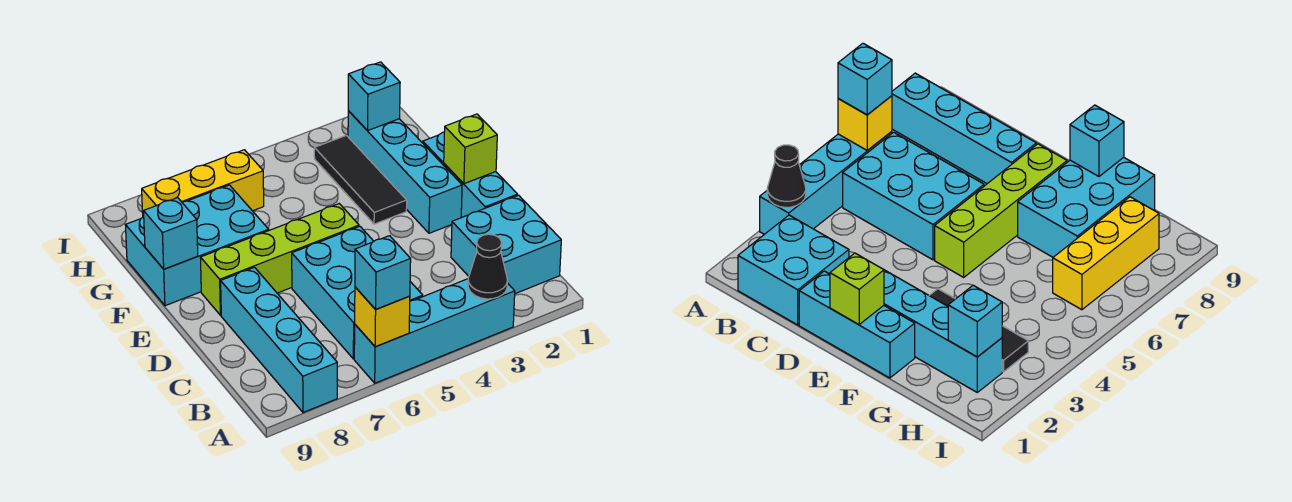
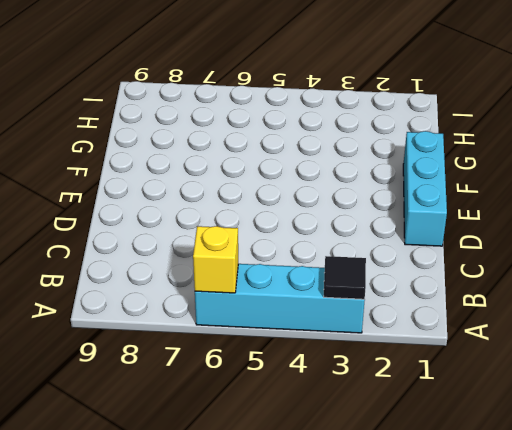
black 1x1 tile [324,256,366,299] -> black 1x1 cone [468,234,507,299]
none -> cyan 1x4 brick [221,267,337,412]
none -> cyan 2x2 brick [451,195,561,294]
none -> cyan 2x3 brick [292,226,423,359]

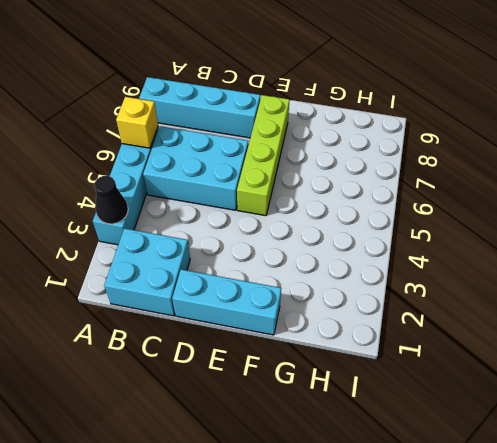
none -> cyan 1x4 brick [348,111,462,233]
none -> black 1x3 tile [314,135,407,224]
none -> cyan 2x3 brick [126,185,269,306]

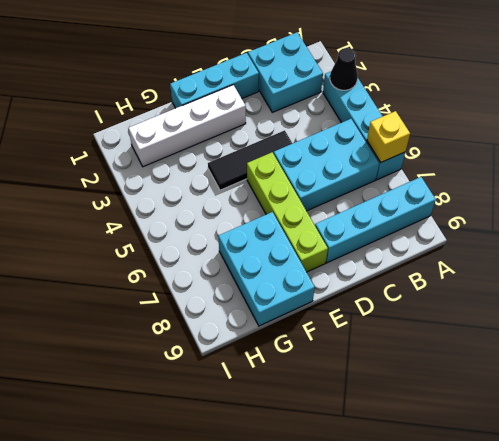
black 1x3 tile [208,130,292,190] -> black 1x3 tile moved to [314,135,407,224]
white 1x4 brick [129,85,246,167] -> cyan 1x4 brick [348,111,462,233]
none -> yellow 1x3 brick [142,150,264,217]
none -> lime 1x1 brick [444,114,497,184]
none -> cyan 1x1 brick [144,198,198,269]

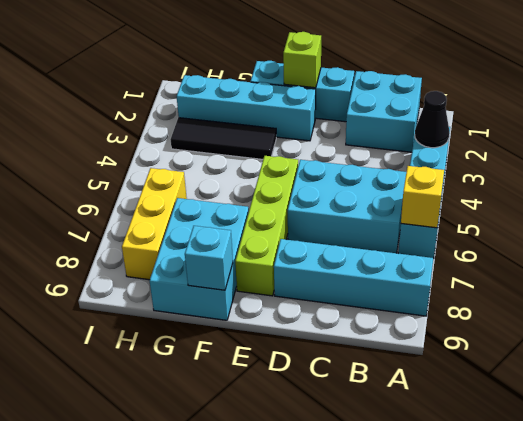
none -> cyan 1x1 brick [348,62,400,131]
none -> cyan 1x1 brick [355,236,411,309]

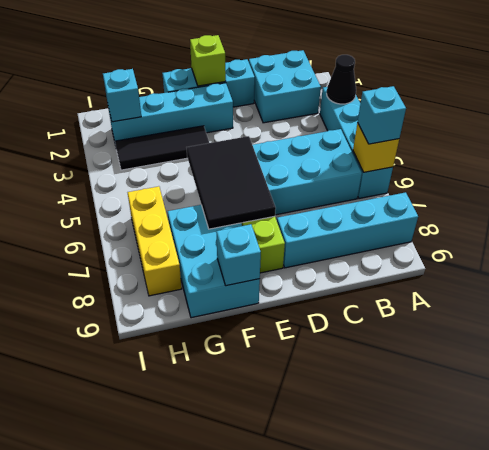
black 2x3 tile [187,136,276,229] -> none

